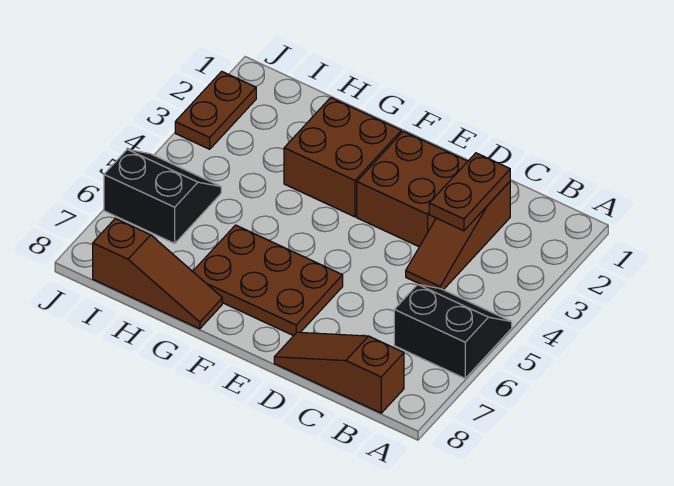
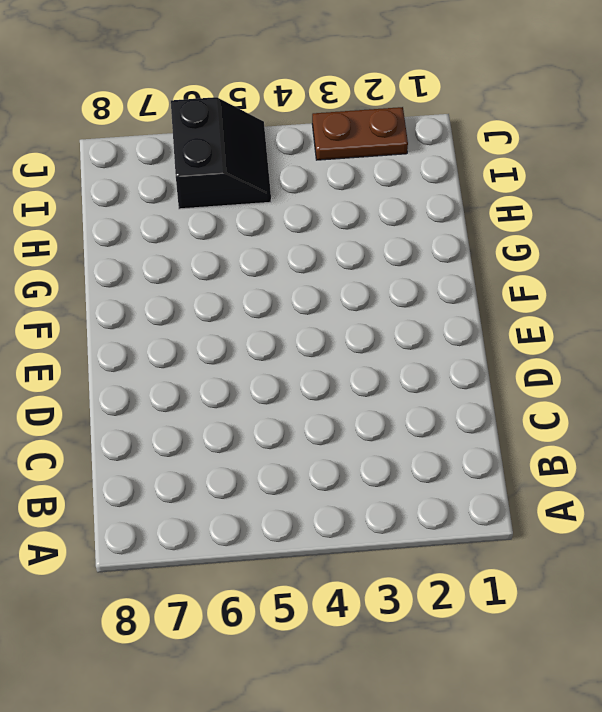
none -> black 2x2 slope [394,284,512,378]
none -> brown 1x3 slope [274,332,404,413]

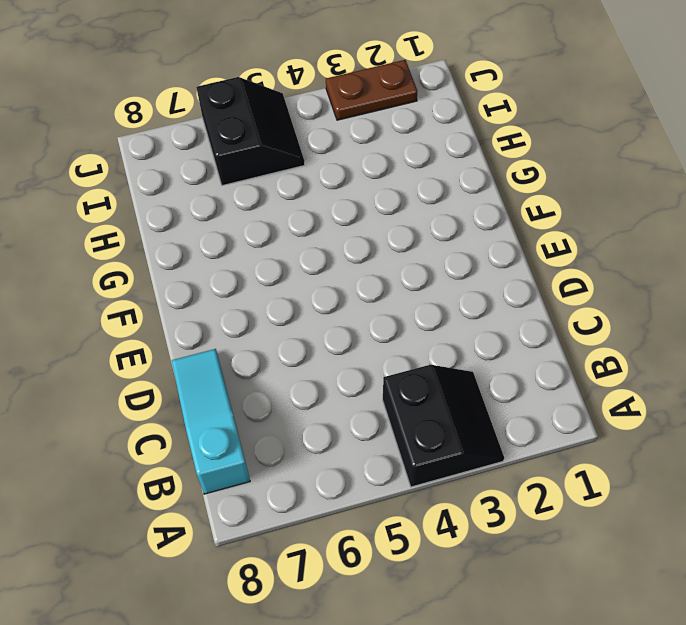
black 2x2 slope [383,365,504,487] -> black 2x2 slope moved to [394,284,512,378]
cyan 1x3 slope [172,349,250,494] -> brown 1x3 slope [274,332,404,413]
none -> brown 1x3 slope [406,182,510,290]
none -> brown 2x2 brick [357,131,468,247]

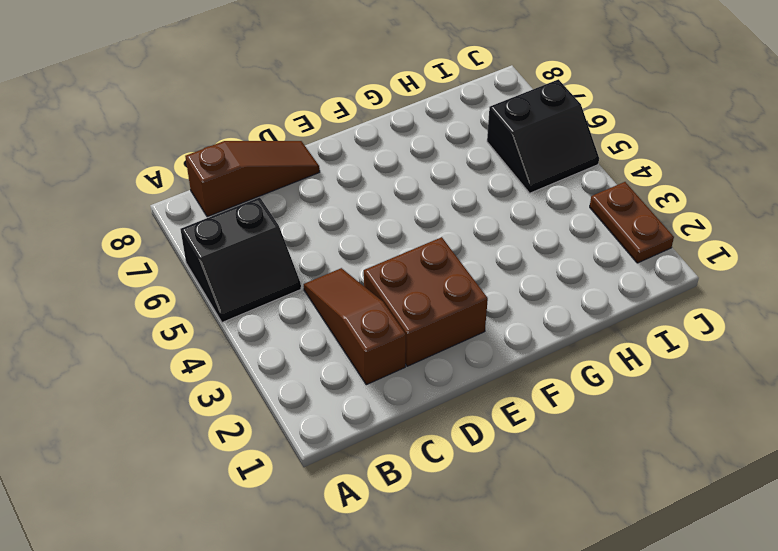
none -> brown 2x3 plate [193,225,343,336]
none -> brown 2x2 brick [284,98,401,217]

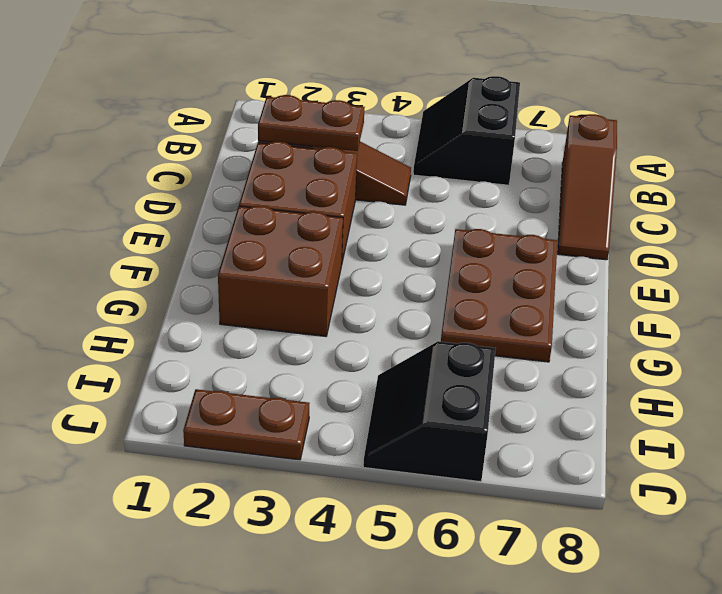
none -> brown 1x3 slope [93,218,222,329]

